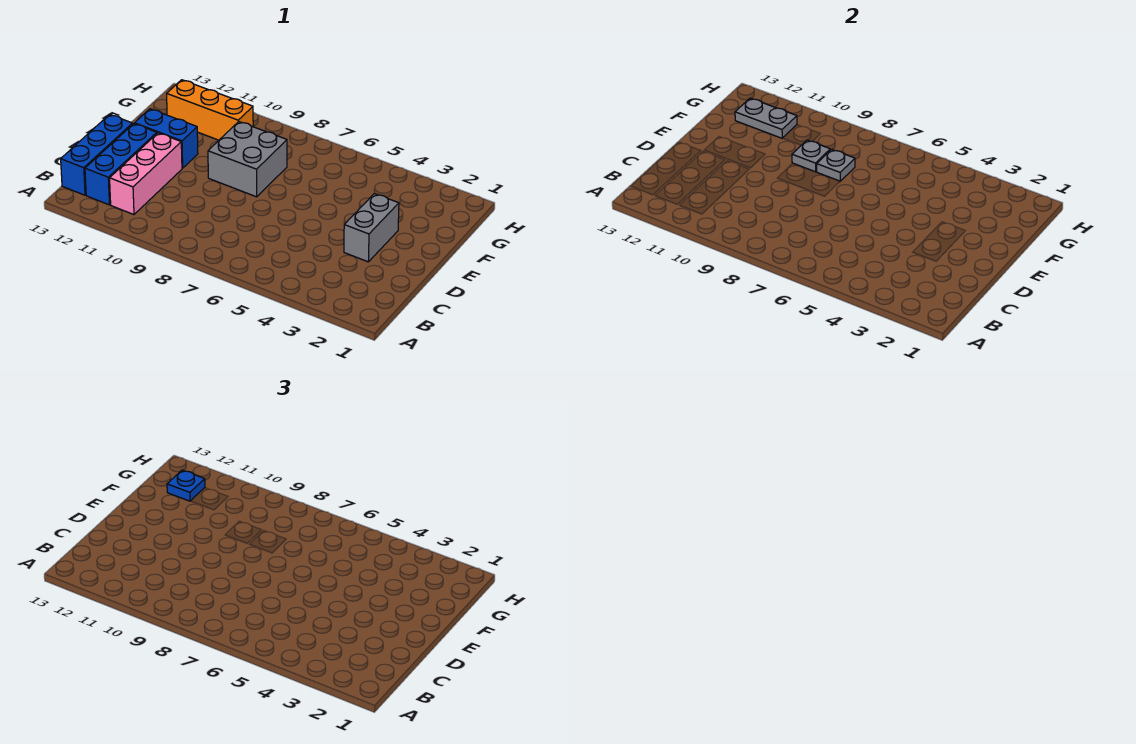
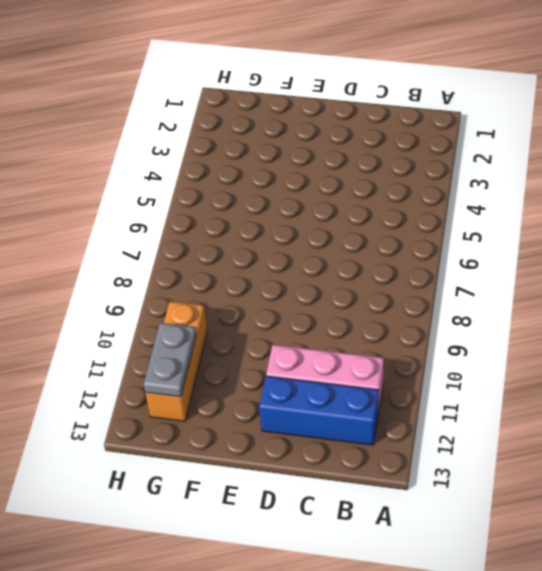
none -> blue 1x3 brick [61,114,133,195]
none -> grey 1x2 brick [344,194,399,262]

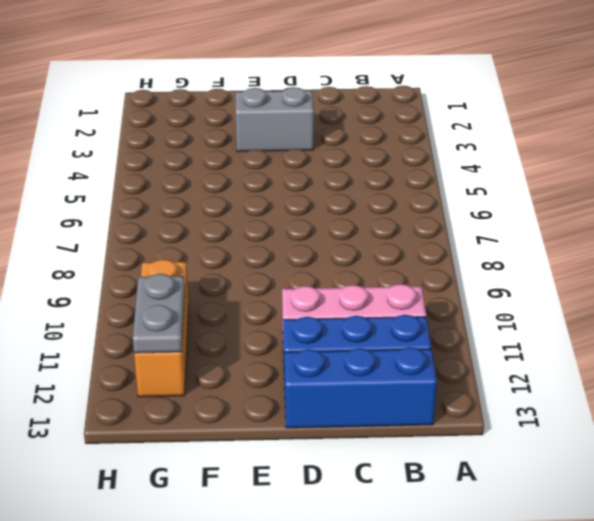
none -> grey 2x2 brick [208,122,287,197]
none -> blue 1x2 brick [135,109,198,168]

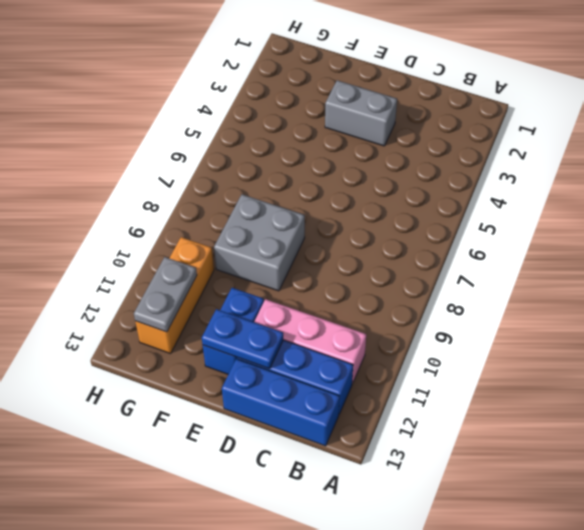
blue 1x2 plate [202,309,283,369] -> none
none -> grey 1x1 plate [817,149,855,181]
none -> grey 1x1 plate [792,140,830,172]

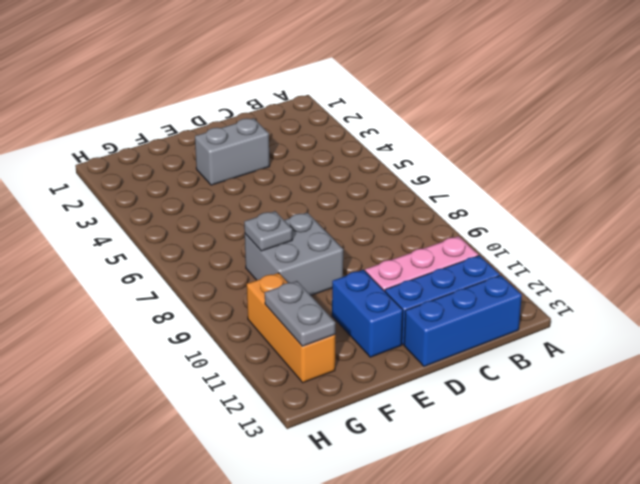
none -> grey 1x1 plate [792,140,830,172]
none -> blue 1x1 plate [167,470,205,501]

